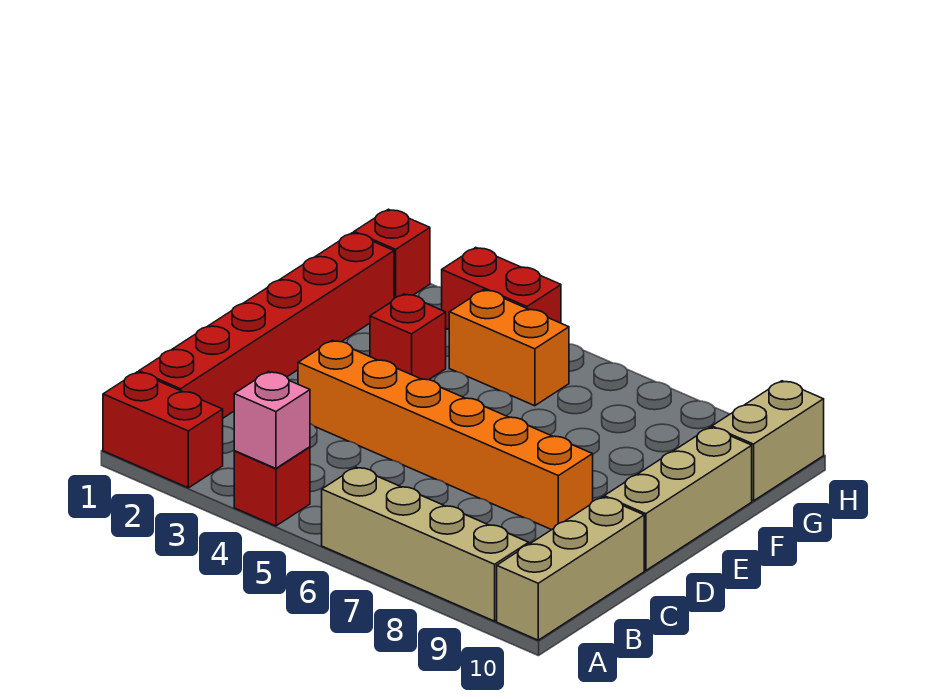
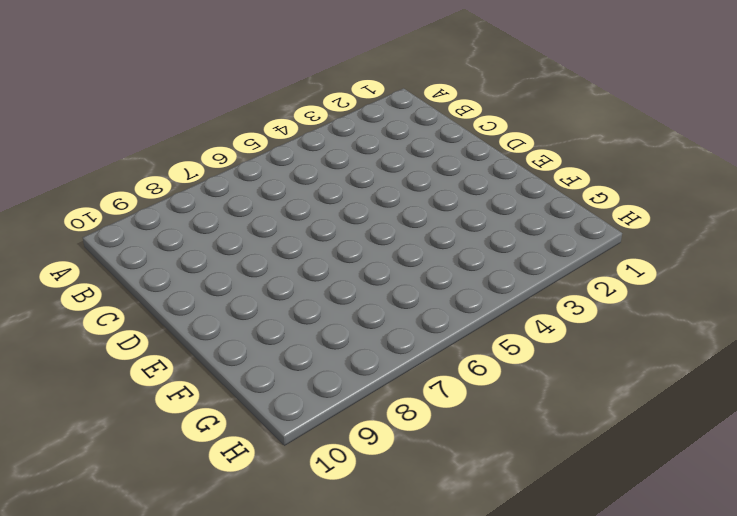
none -> red 1x2 brick [103,372,223,488]
none -> red 1x1 brick [234,447,310,526]
none -> tan 1x4 brick [322,467,529,621]

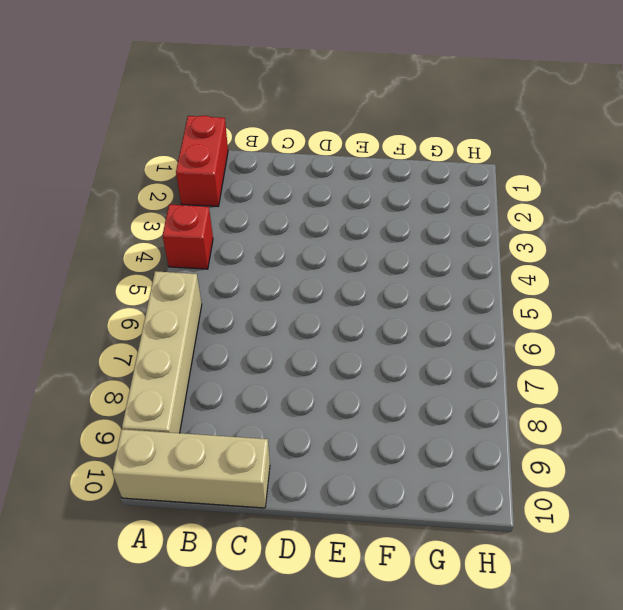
none -> red 1x6 brick [139,233,394,418]
none -> orange 1x6 brick [298,340,593,530]
none -> tan 1x3 brick [604,427,752,571]

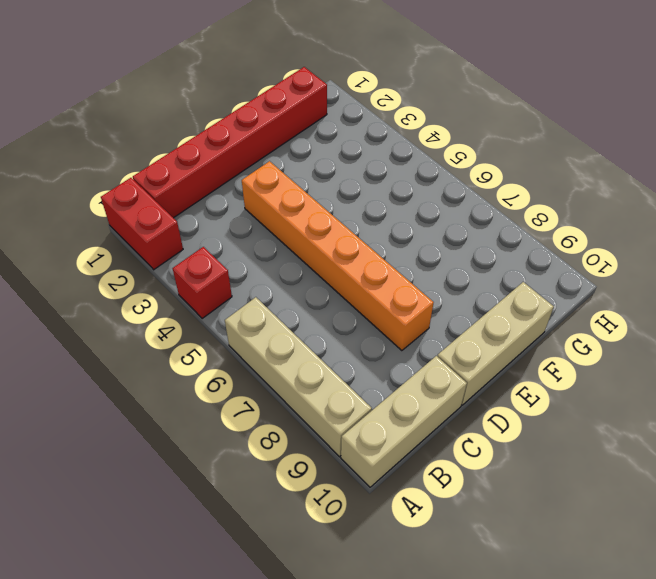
none -> red 1x1 brick [370,294,446,380]
none -> orange 1x2 brick [449,290,569,406]
none -> tan 1x2 brick [712,381,824,501]

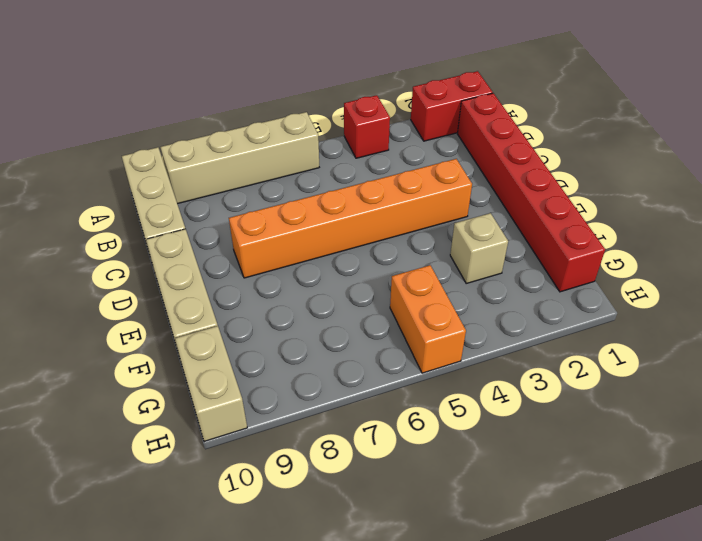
tan 1x1 brick [450,213,508,283] -> red 1x1 brick [370,294,446,380]
orange 1x2 brick [390,265,466,373] -> orange 1x2 brick turned to [449,290,569,406]
none -> red 1x1 brick [354,209,430,298]
none -> red 1x2 brick [442,248,561,330]
none -> pink 1x1 brick [234,372,310,468]

